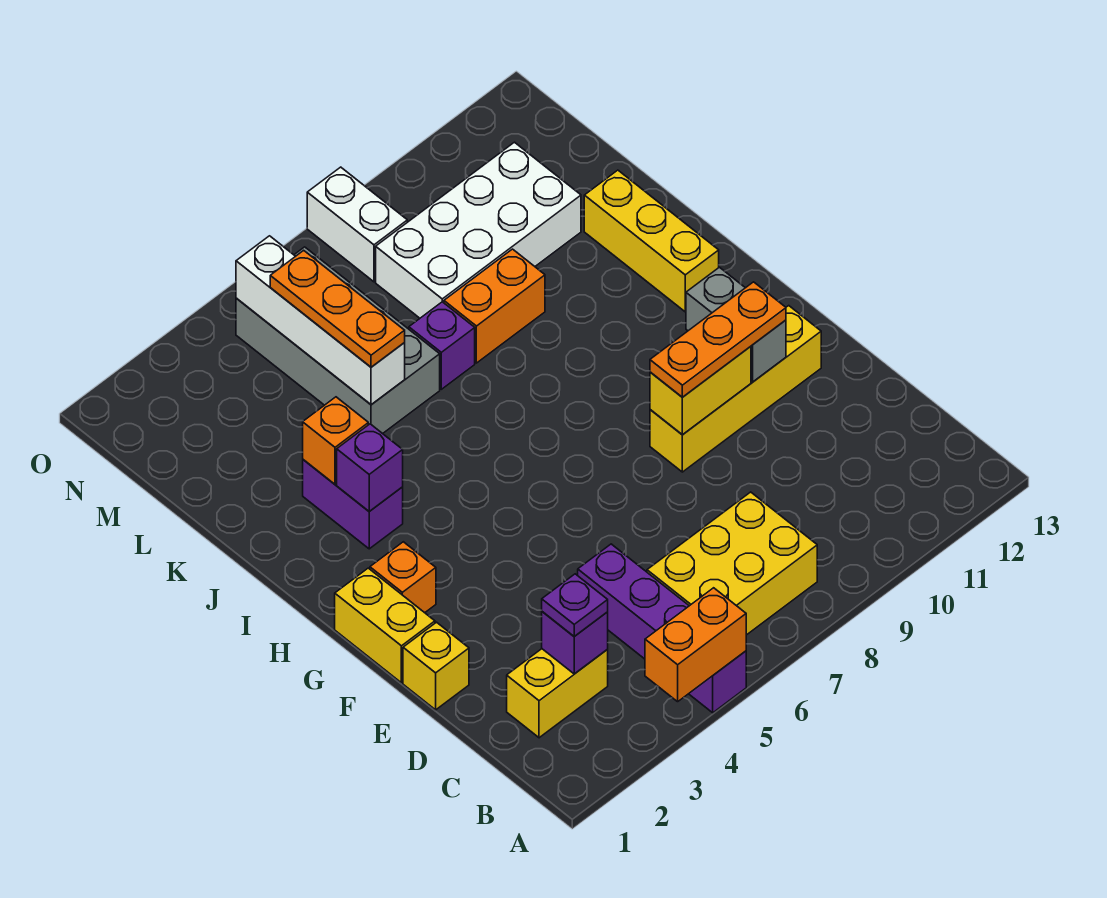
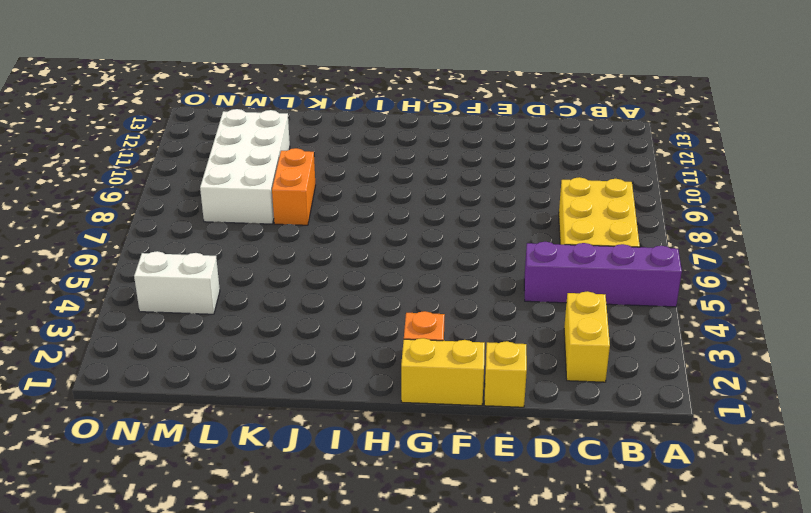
white 1x2 brick [134,251,220,314] -> white 1x2 brick moved to [307,167,407,282]
none -> yellow 1x4 brick [650,306,821,472]
none -> purple 1x2 brick [303,460,403,549]
none -> yellow 1x3 brick [584,170,719,312]

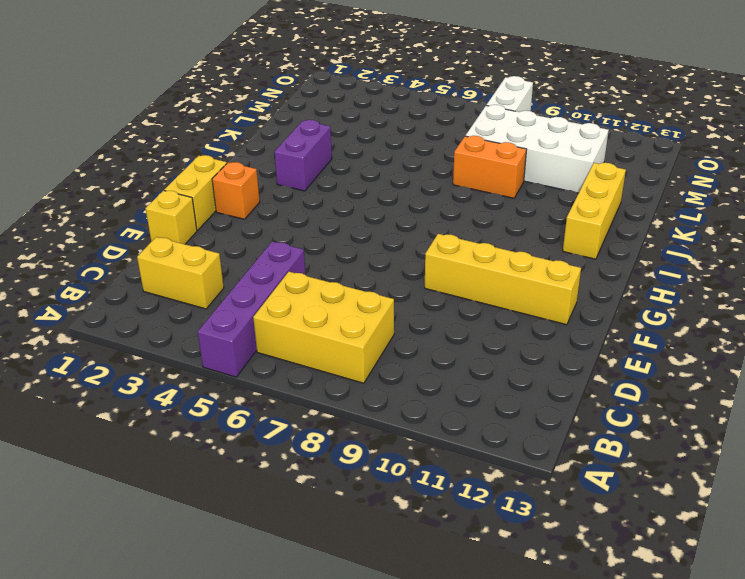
none -> grey 2x4 brick [236,247,440,434]
none -> purple 1x1 brick [409,302,475,389]
none -> orange 1x2 brick [645,588,746,702]

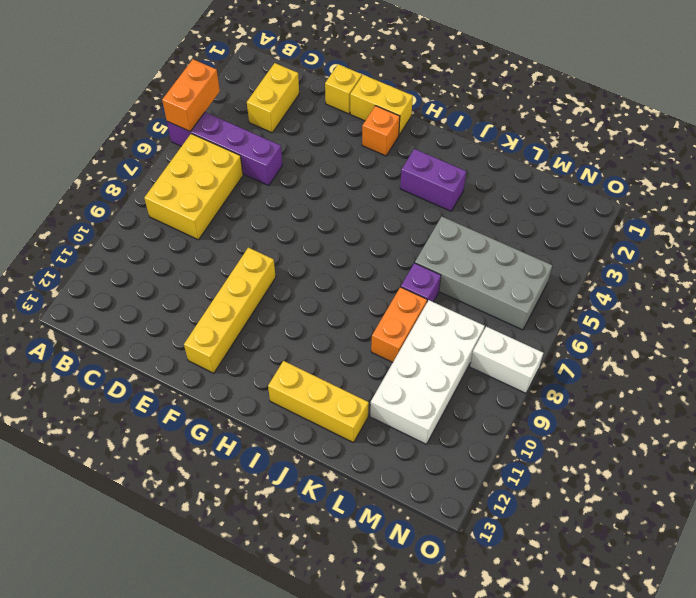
none -> purple 1x1 brick [542,612,608,674]
none -> yellow 1x2 brick [650,346,751,435]
none -> grey 1x2 brick [686,267,786,382]

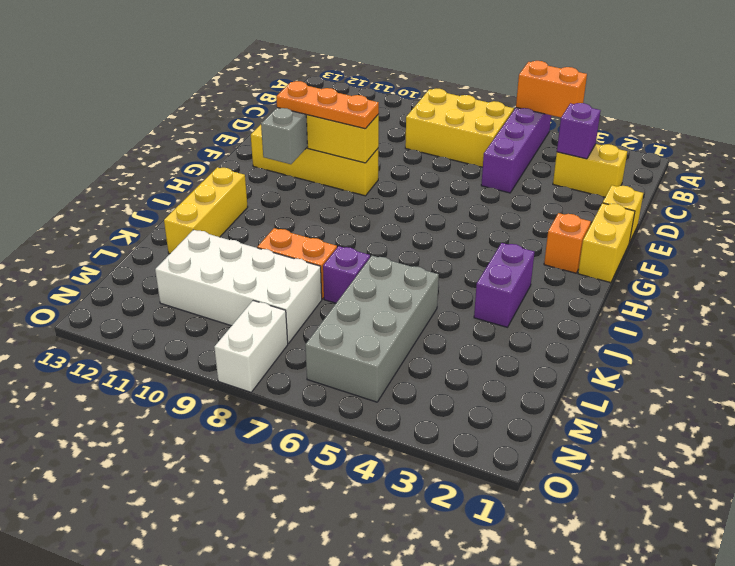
none -> purple 1x1 brick [337,424,403,511]
none -> orange 1x1 brick [303,397,368,484]
none -> white 1x4 brick [236,236,405,405]

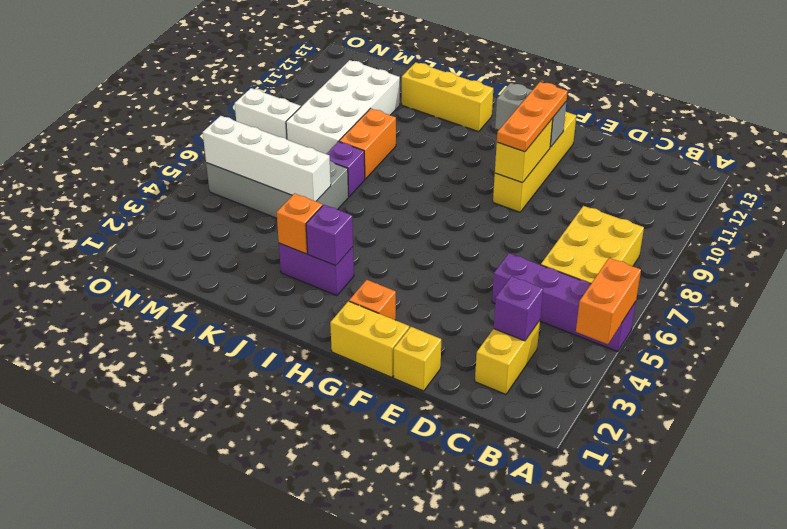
none -> purple 1x1 plate [542,574,608,636]
none -> orange 1x3 plate [270,250,405,367]

